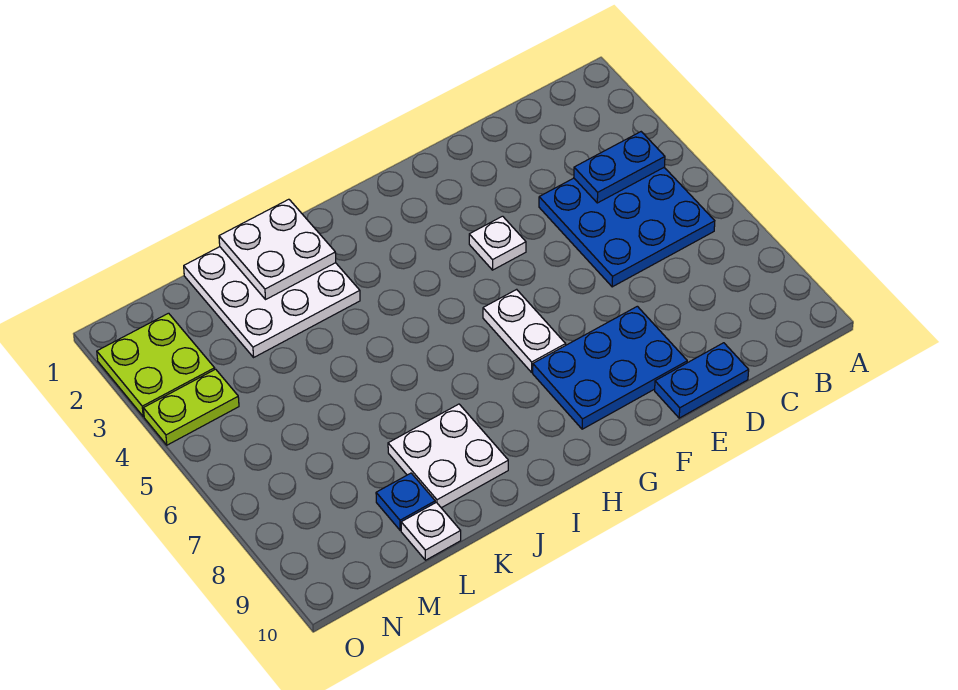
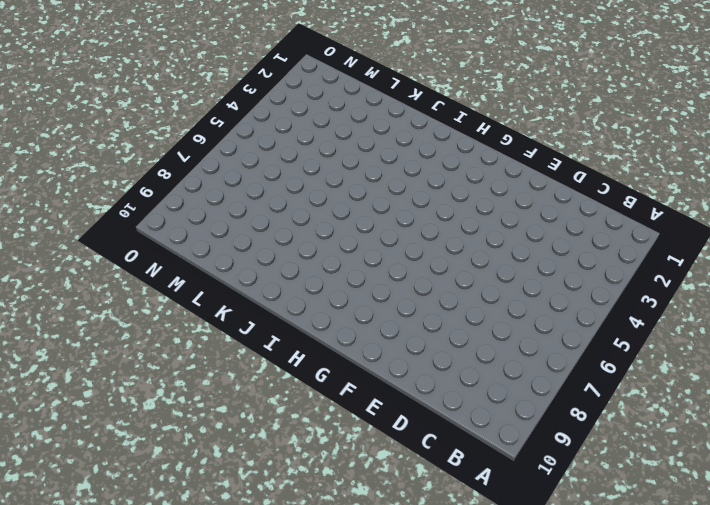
none -> blue 3x3 plate [539,167,715,287]
none -> blue 1x2 plate [655,343,749,418]
none -> blue 2x3 plate [533,306,687,429]

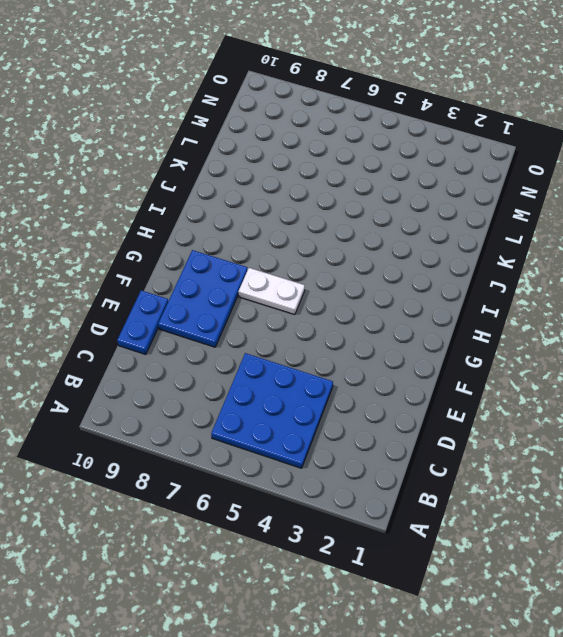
none -> white 1x1 plate [469,216,526,270]
none -> white 3x3 plate [184,247,360,357]
none -> white 2x2 plate [388,404,508,508]

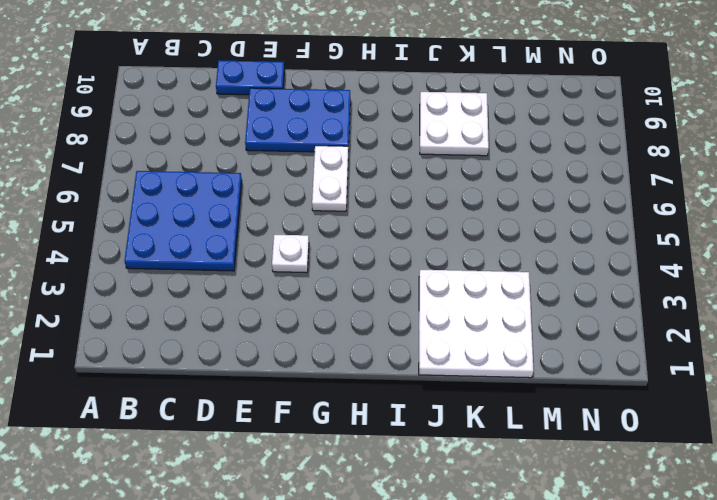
none -> blue 1x1 plate [376,473,435,530]
none -> white 1x1 plate [401,502,461,560]
none -> lime 2x2 plate [97,313,215,416]

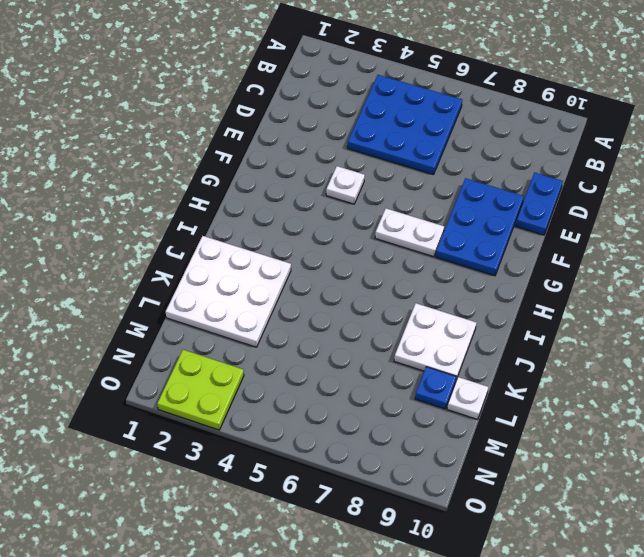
none -> lime 1x2 plate [143,369,239,445]
none -> blue 1x2 plate [574,132,665,203]
none -> white 2x2 plate [219,199,336,299]

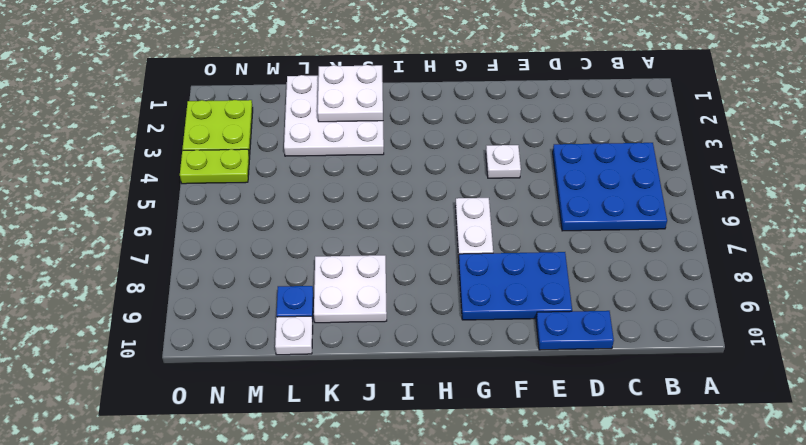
none -> blue 1x2 plate [574,132,665,203]

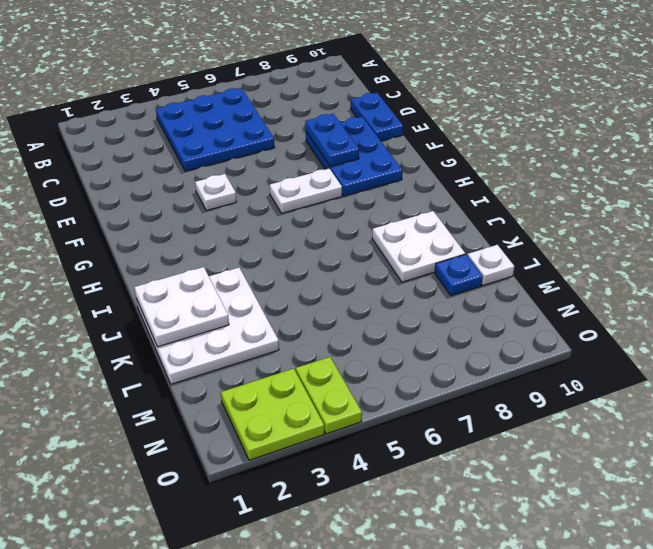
blue 1x2 plate [306,114,359,166] -> blue 1x2 plate moved to [574,132,665,203]

